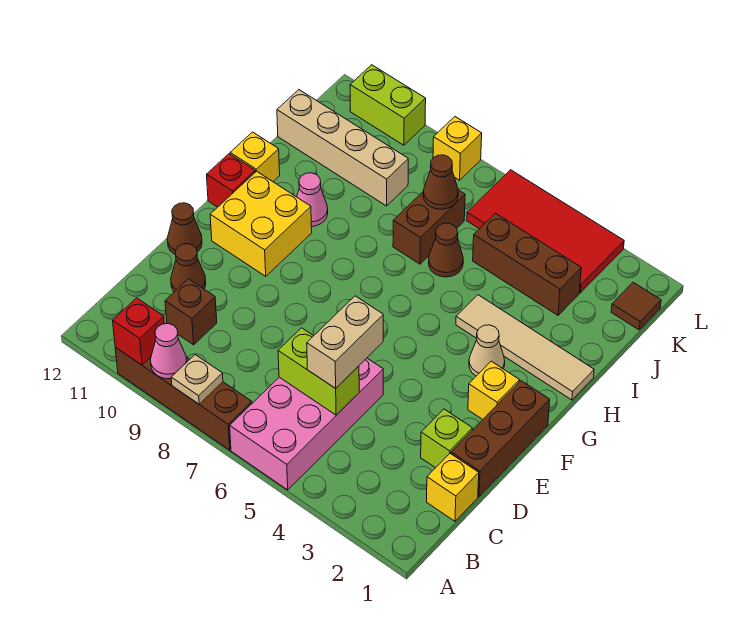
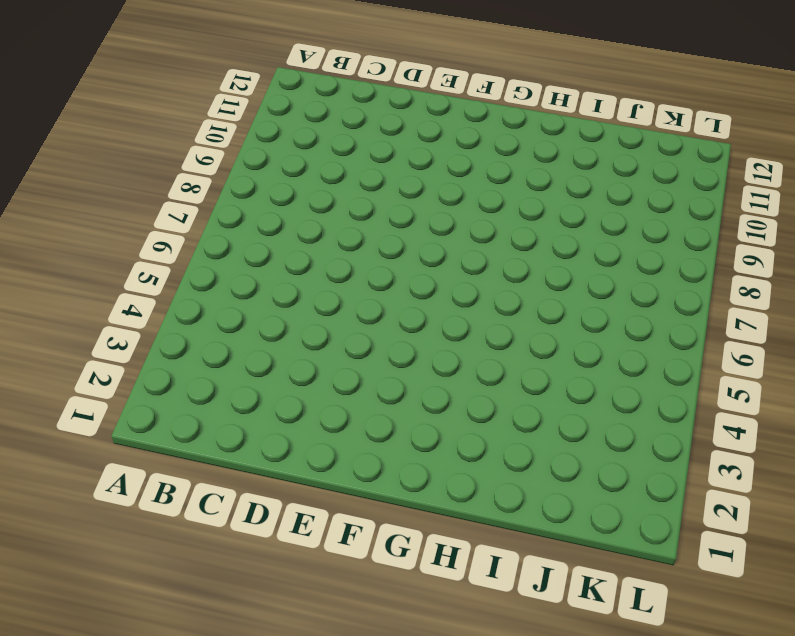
none -> pink 2x4 brick [230,358,383,490]
none -> brown 1x4 brick [115,347,252,450]
none -> yellow 1x1 brick [427,454,479,521]

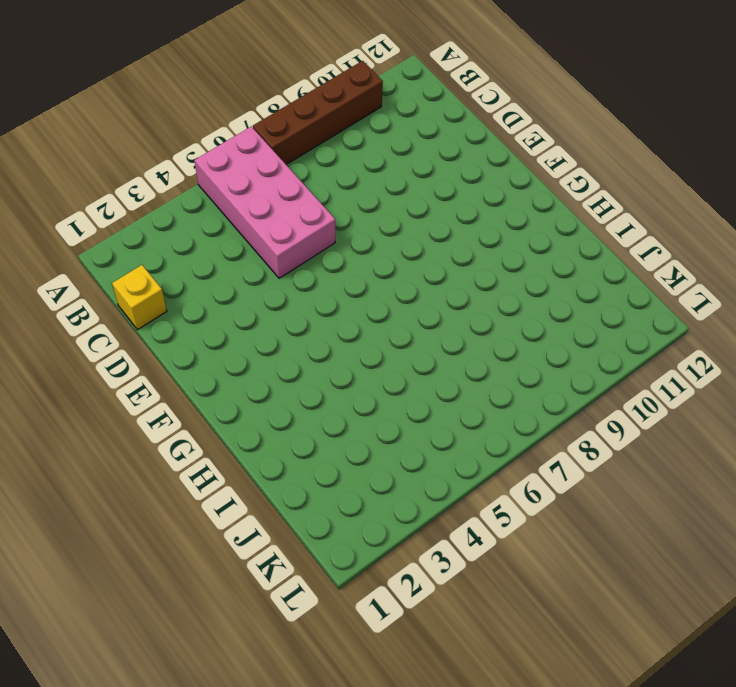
none -> brown 1x1 brick [165,279,217,345]
none -> brown 1x3 brick [451,381,550,497]
none -> lime 1x1 brick [421,409,472,468]

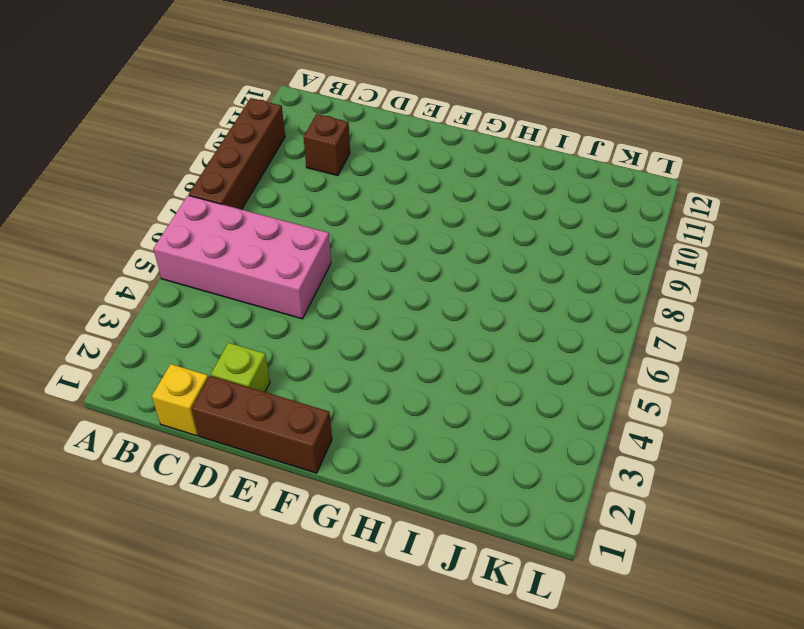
none -> brown 1x1 cone [171,244,206,292]
none -> brown 1x1 cone [167,203,202,255]
none -> yellow 1x1 brick [468,361,520,419]

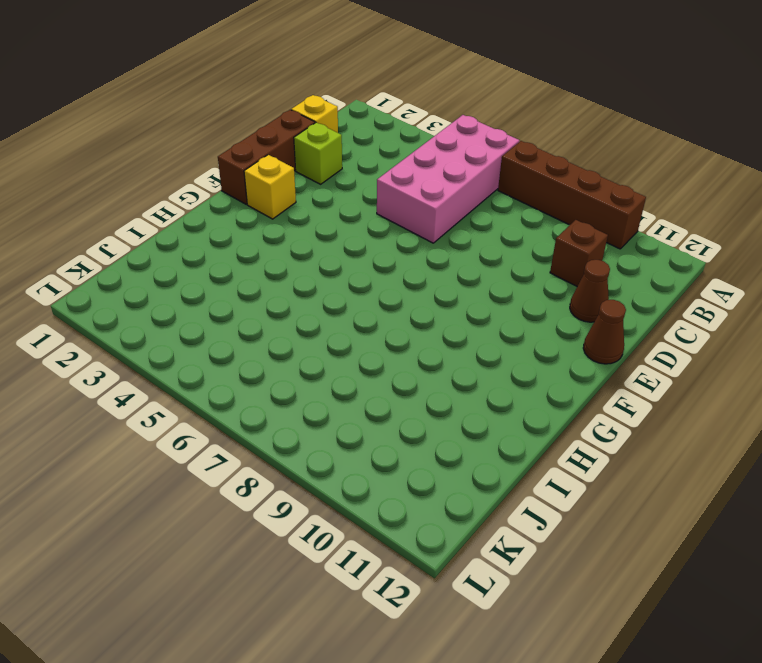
none -> yellow 2x2 brick [210,171,312,276]
none -> tan 1x1 cone [469,325,505,376]
none -> red 1x1 brick [207,154,255,207]

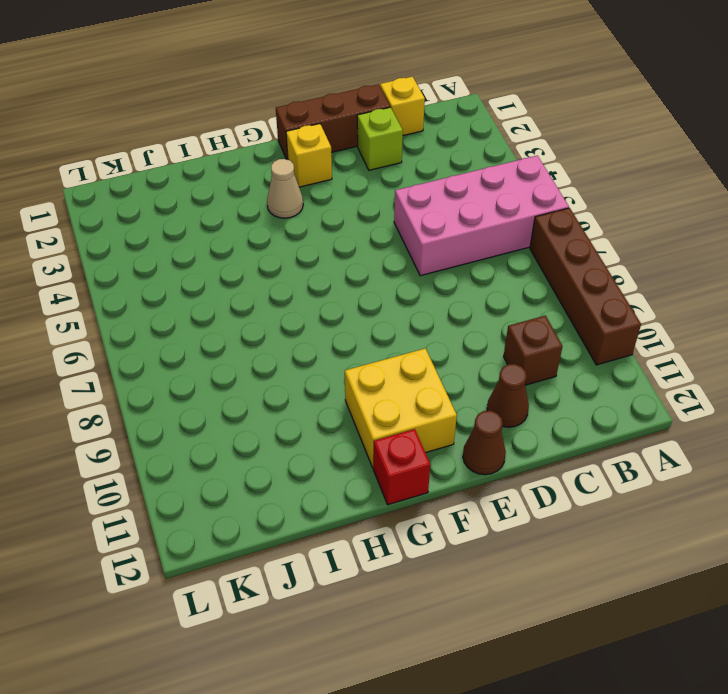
none -> tan 1x4 tile [456,295,594,400]
none -> pink 1x1 cone [297,173,328,226]
none -> yellow 1x1 brick [230,132,280,181]

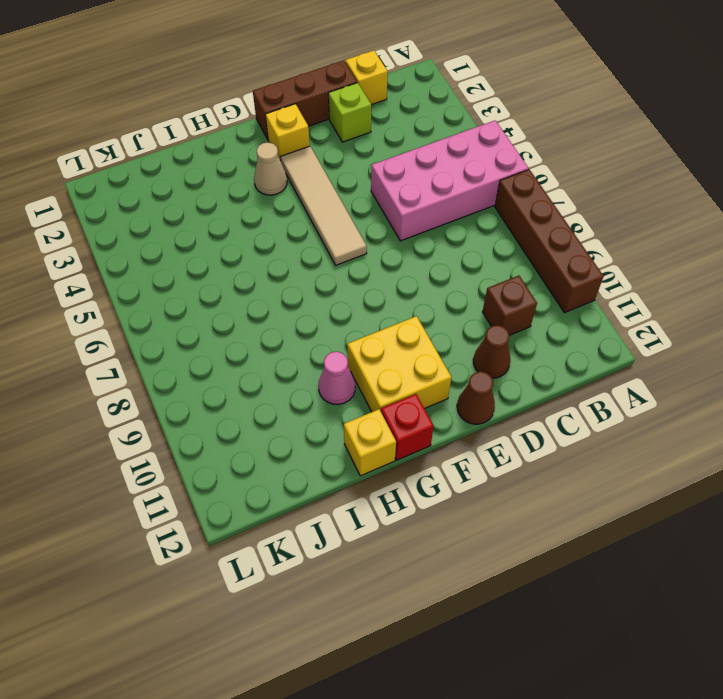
tan 1x4 tile [281,146,367,265] -> tan 1x4 tile moved to [456,295,594,400]
none -> brown 1x1 cone [429,223,463,277]
none -> brown 1x2 brick [393,190,465,264]
none -> brown 1x3 brick [473,213,581,315]

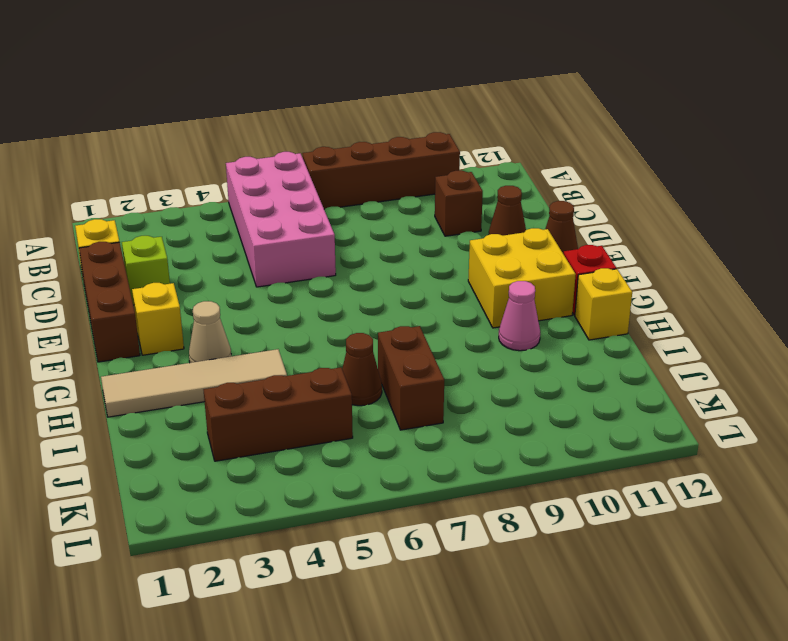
none -> tan 1x4 brick [277,90,408,206]
none -> brown 1x1 tile [611,282,661,330]
none -> red 2x4 tile [467,170,624,293]

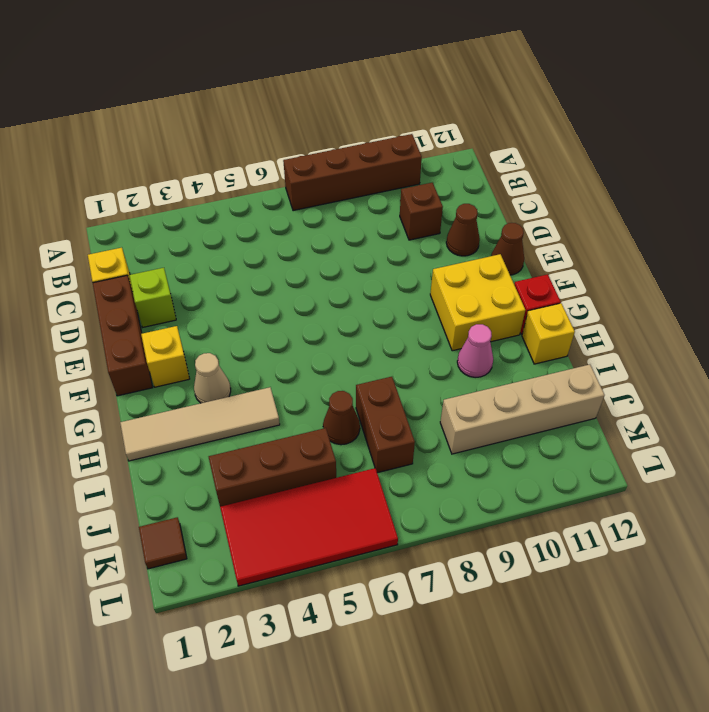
none -> pink 2x4 brick [230,358,383,490]
none -> yellow 1x1 brick [433,117,482,180]
none -> lime 1x2 brick [350,65,426,145]

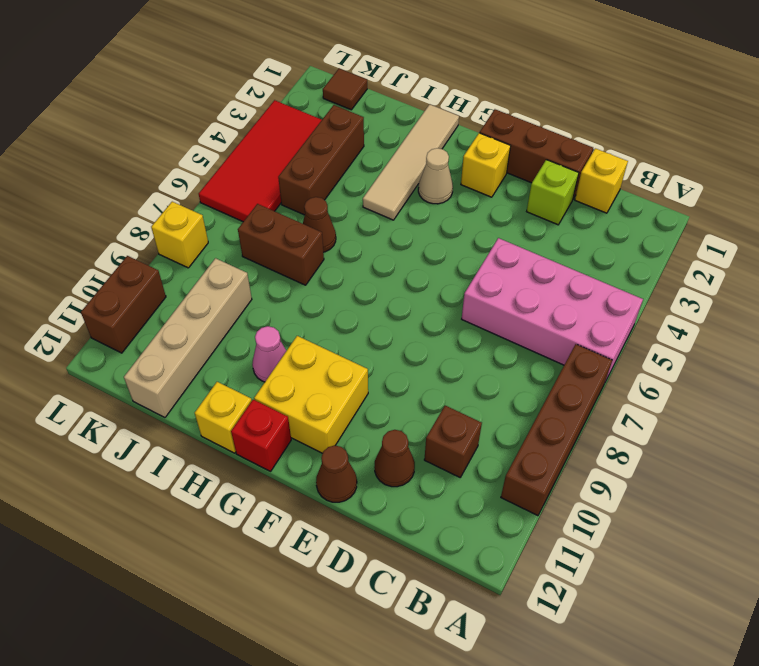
brown 1x2 brick [81,256,166,353] -> lime 1x2 brick [350,65,426,145]
none -> tan 1x1 plate [171,355,223,404]
none -> pink 1x1 cone [151,324,187,379]
none -> red 1x1 brick [113,298,164,365]

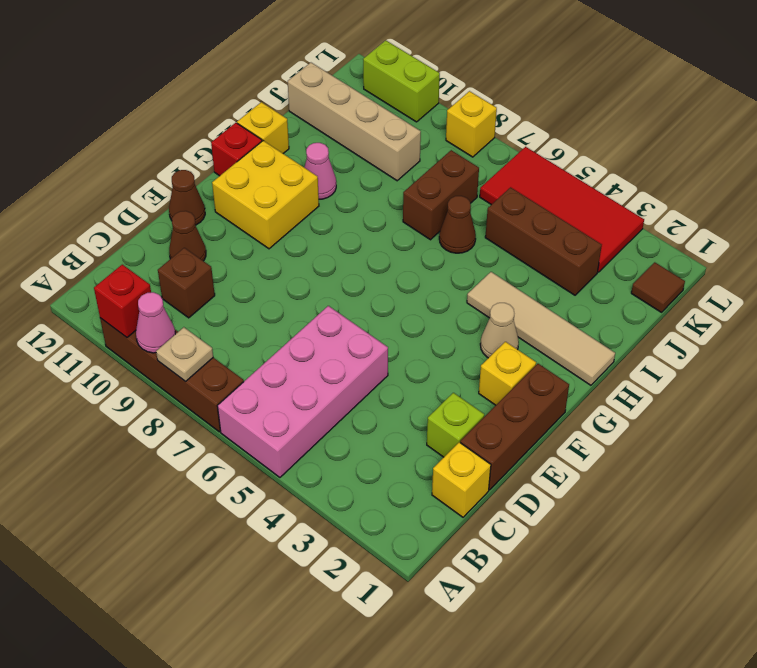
none -> lime 1x2 brick [278,328,359,415]
none -> brown 1x1 cone [423,155,458,209]
none -> tan 1x2 brick [307,296,383,388]

